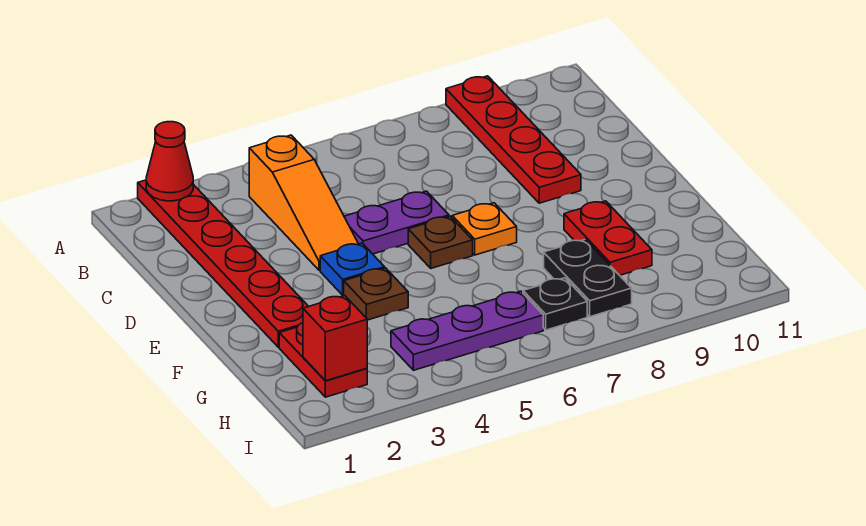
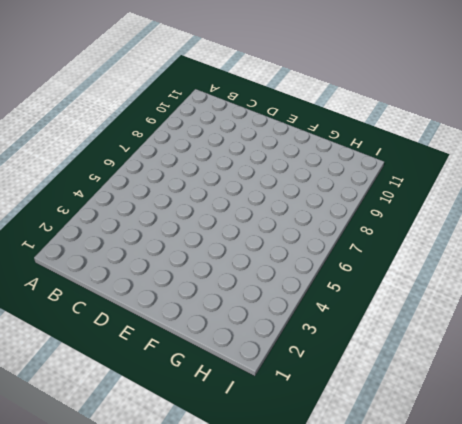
none -> red 1x6 plate [138,180,308,347]
none -> red 1x4 plate [446,76,581,203]
none -> orange 1x3 slope [249,135,358,270]

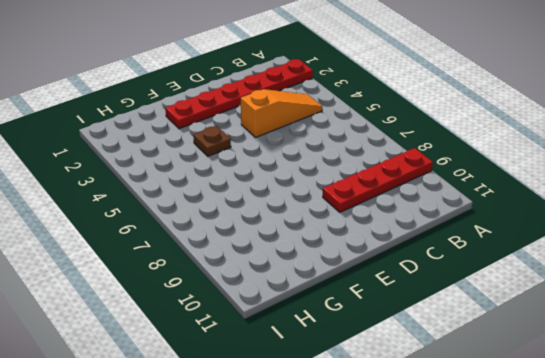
orange 1x3 slope [241,89,322,137] -> orange 1x3 slope turned to [249,135,358,270]
none -> purple 1x2 plate [344,191,449,254]
none -> blue 1x1 plate [320,243,385,295]
none -> brown 1x1 plate [408,216,473,268]

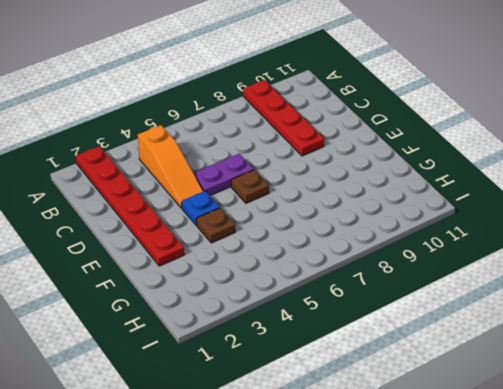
none -> orange 1x1 plate [452,203,517,255]
none -> red 1x2 plate [564,201,652,275]
none -> red 1x2 plate [279,323,367,397]

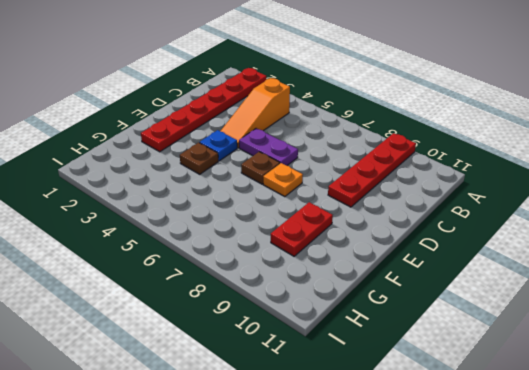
none -> red 1x2 plate [279,323,367,397]
none -> black 1x2 plate [544,239,632,317]
none -> purple 1x3 plate [391,291,543,370]

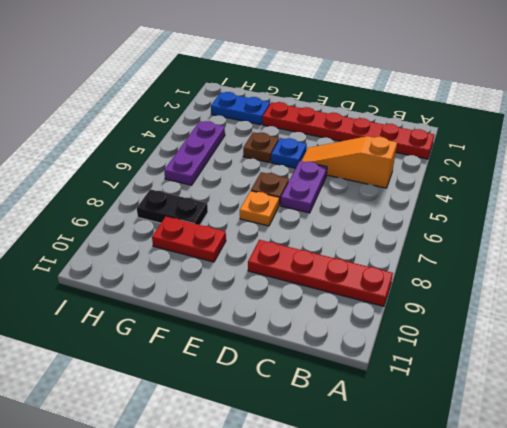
blue 1x2 plate [211,92,270,125] -> red 1x2 plate [279,323,367,397]
none -> black 1x1 plate [523,278,587,330]
none -> red 1x1 cone [146,122,193,201]
none -> red 1x1 brick [303,296,367,381]

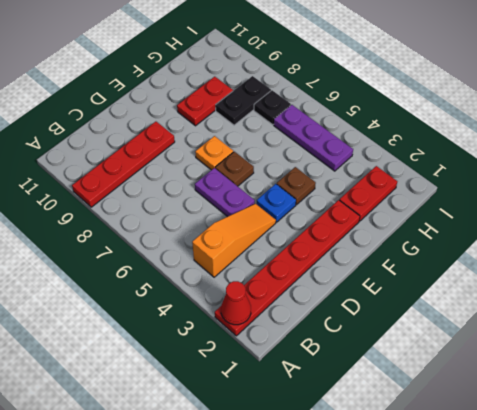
none -> red 1x1 brick [303,296,367,381]

